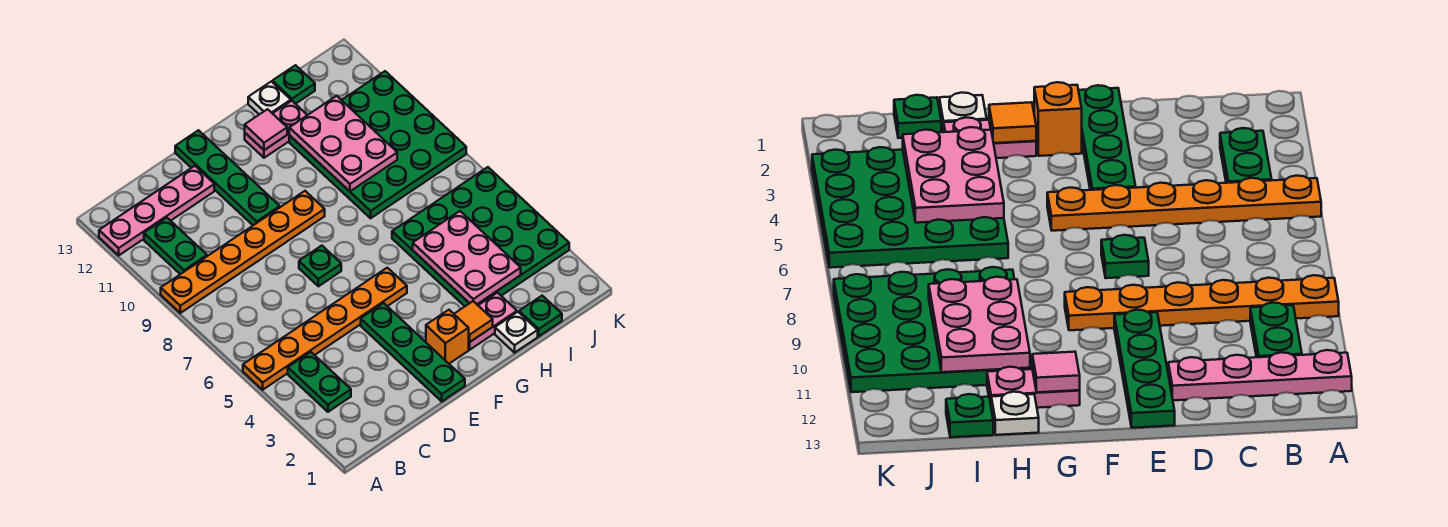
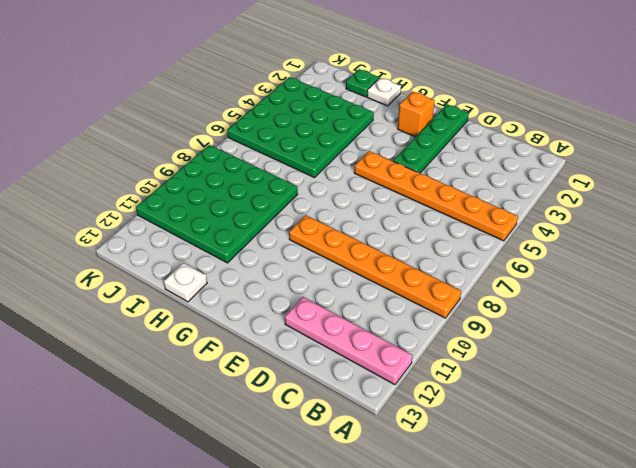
none -> green 1x2 plate [288,352,351,412]
none -> green 1x2 plate [144,218,207,274]
none -> green 1x1 plate [299,246,341,286]

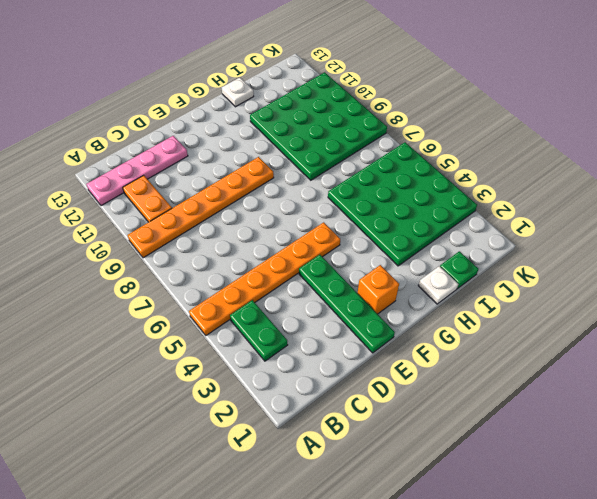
orange 1x2 plate [123,175,172,222] -> green 1x2 plate [144,218,207,274]
none -> green 1x1 plate [299,246,341,286]
none -> green 1x4 plate [175,130,280,225]
none -> pink 1x2 plate [469,293,517,350]

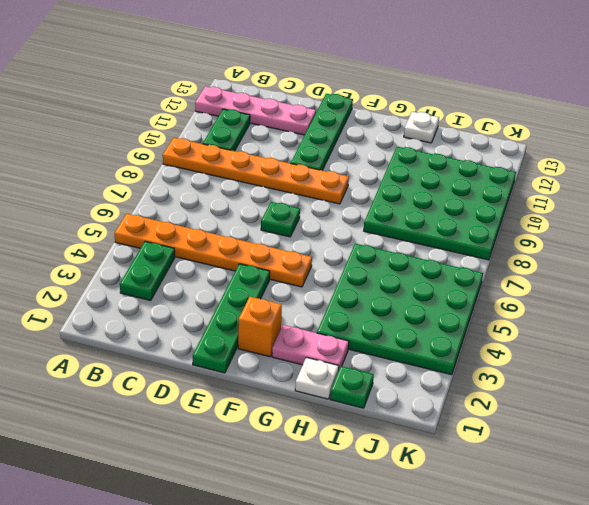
none -> pink 1x2 plate [245,101,307,158]
none -> green 1x1 plate [272,65,315,104]
none -> orange 1x1 tile [454,301,493,342]

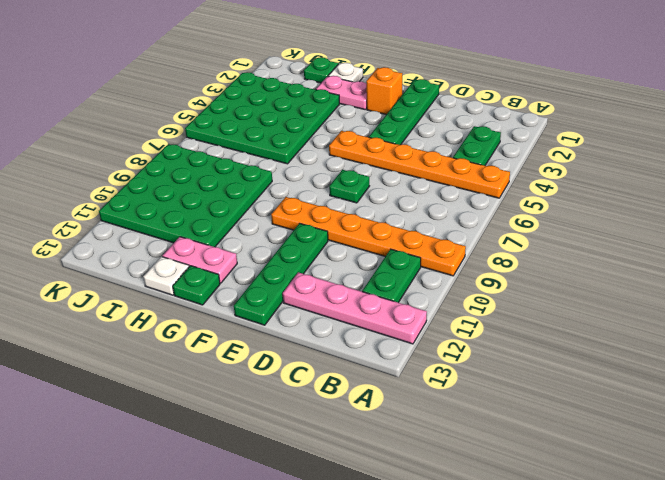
green 1x1 plate [173,266,220,305] -> green 1x1 plate moved to [272,65,315,104]
none -> orange 1x1 tile [454,301,493,342]
none -> pink 1x1 tile [245,109,287,150]
none -> pink 2x3 plate [413,211,521,304]

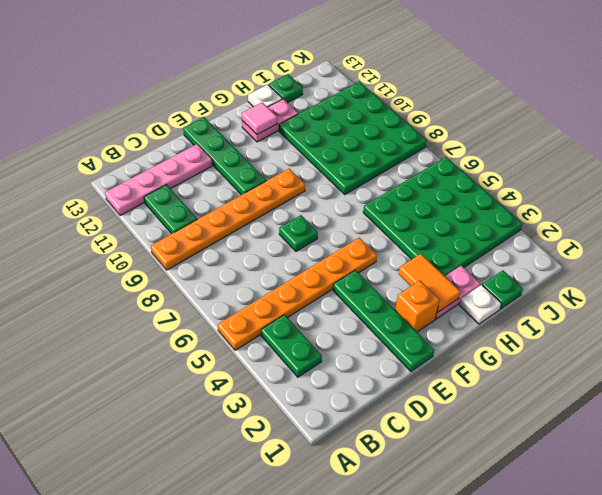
orange 1x2 tile [399,254,460,312] -> orange 1x1 tile [454,301,493,342]
none -> pink 2x3 plate [413,211,521,304]
none -> pink 2x3 plate [289,96,397,191]

